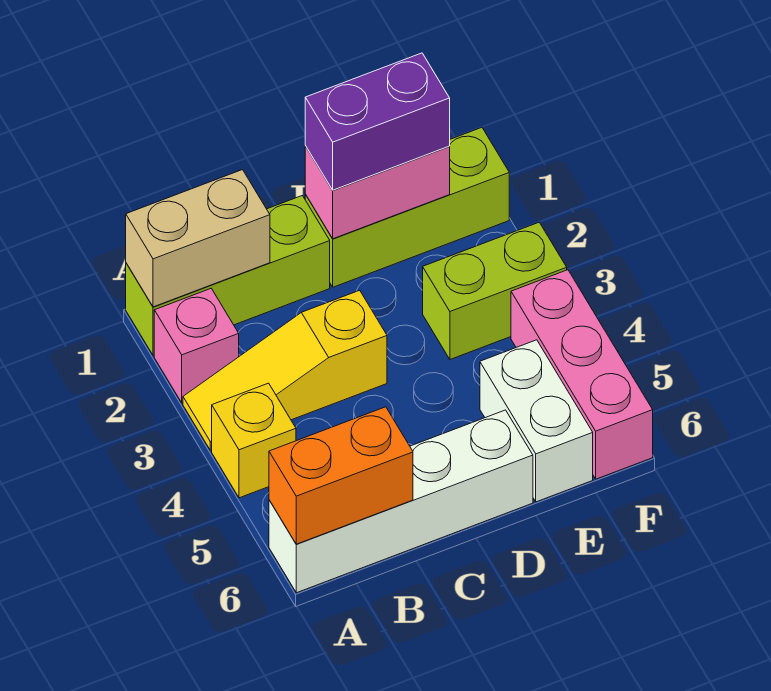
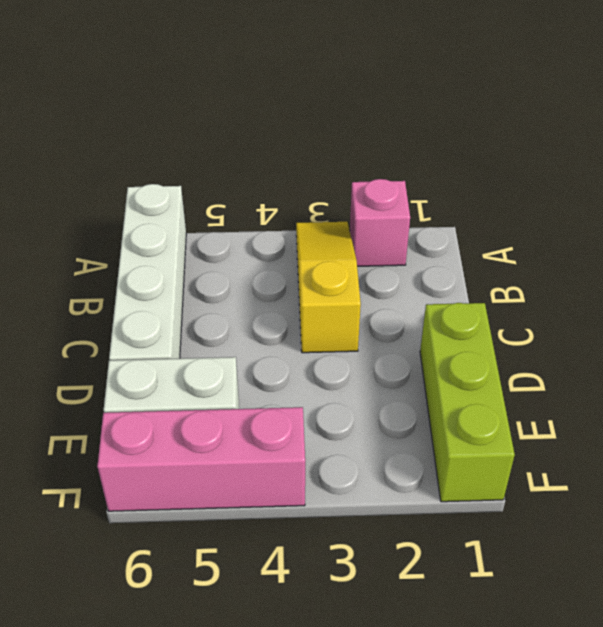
none -> lime 1x3 brick [126,196,330,355]
none -> yellow 1x1 brick [212,383,296,498]
none -> lime 1x2 brick [423,222,567,359]

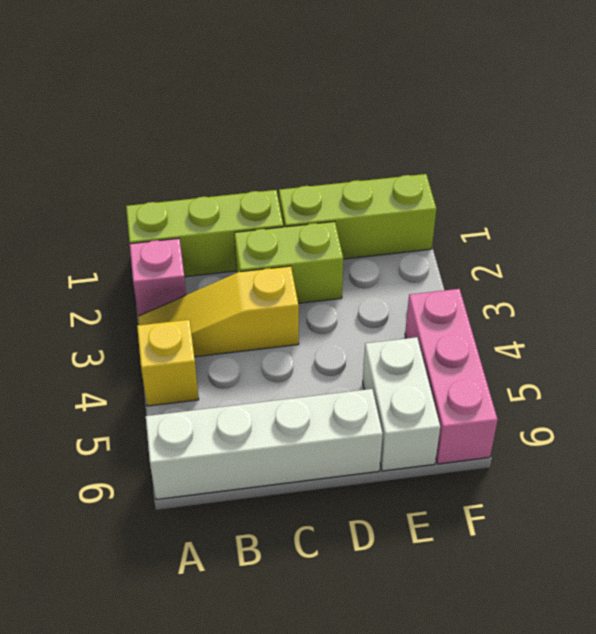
lime 1x2 brick [234,221,343,303] -> lime 1x2 brick moved to [423,222,567,359]
none -> tan 1x2 brick [126,170,270,307]
none -> orange 1x2 brick [269,407,413,544]
none -> pink 1x2 brick [305,146,450,239]

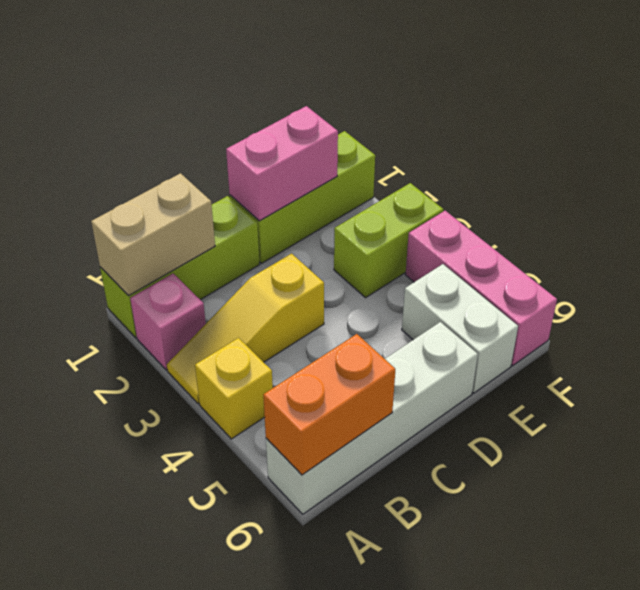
none -> purple 1x2 brick [305,53,450,190]

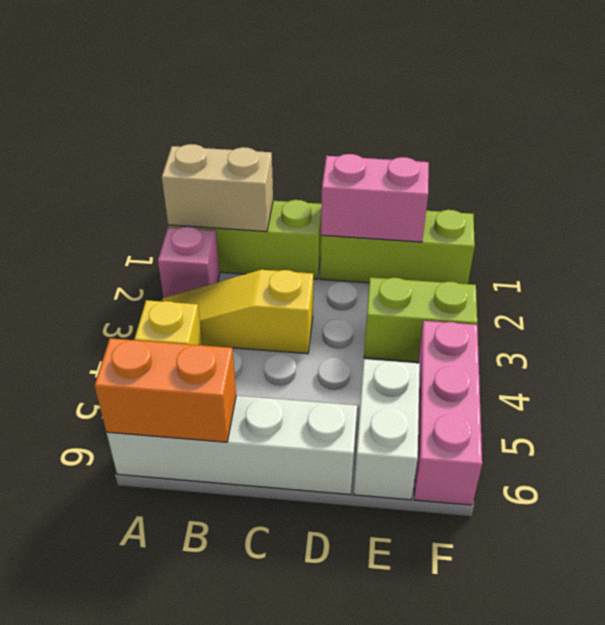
none -> purple 1x2 brick [305,53,450,190]

